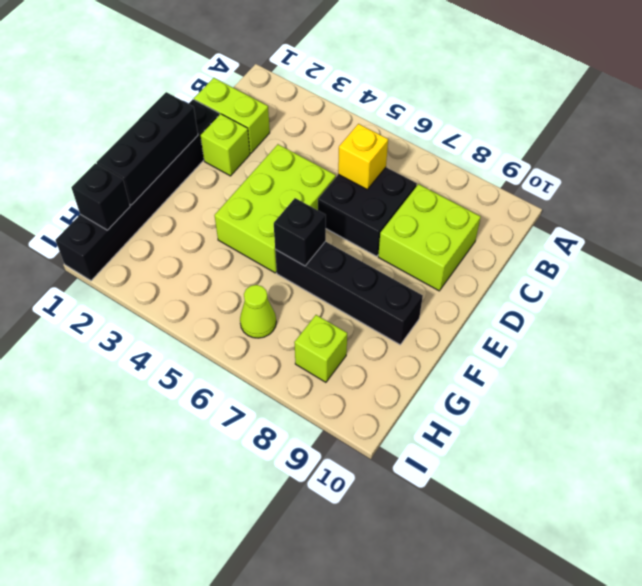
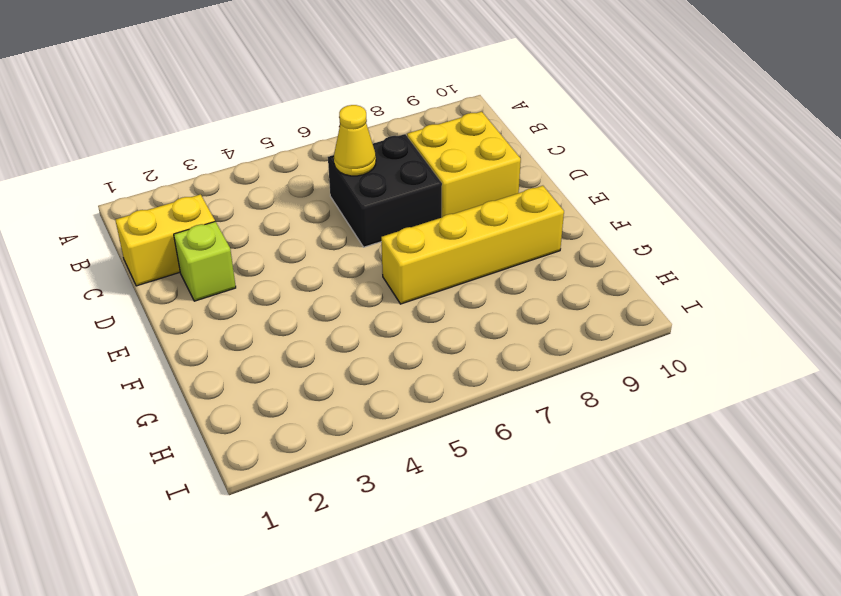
yellow 1x2 brick [115,194,215,286] -> lime 1x2 brick [194,78,270,153]
yellow 1x1 cone [334,105,376,176] -> yellow 1x1 brick [338,124,388,189]
yellow 2x2 brick [407,112,521,217] -> lime 2x2 brick [378,184,481,291]
yellow 1x4 brick [381,186,564,304] -> black 1x4 brick [275,241,423,345]
none -> black 1x6 brick [56,99,220,281]
none -> lime 2x3 brick [214,144,336,273]
none -> lime 1x1 cone [240,285,276,338]

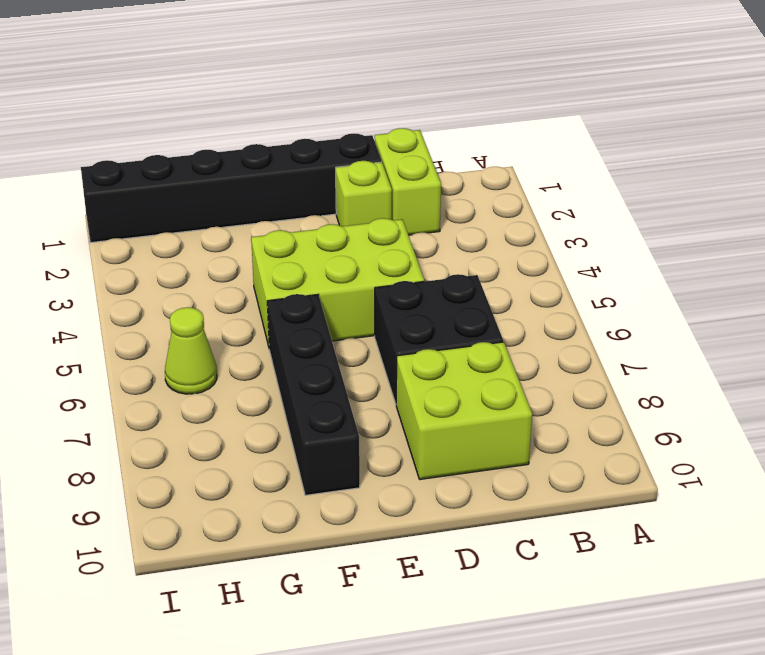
none -> lime 1x1 brick [294,315,347,382]
none -> yellow 1x1 brick [338,124,388,189]
none -> black 1x3 brick [97,92,198,205]

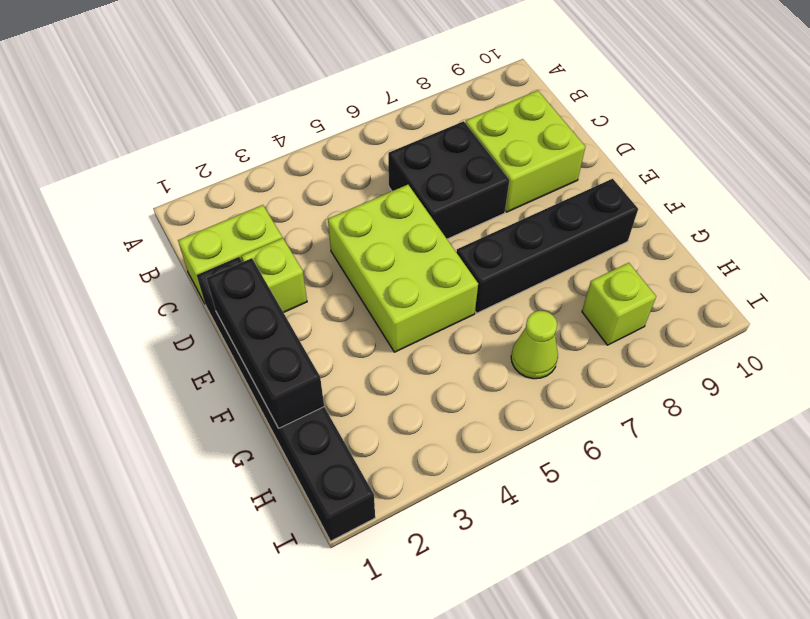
none -> yellow 1x1 brick [338,124,388,189]
none -> black 1x1 brick [274,198,326,266]
none -> black 1x1 brick [71,163,130,230]

